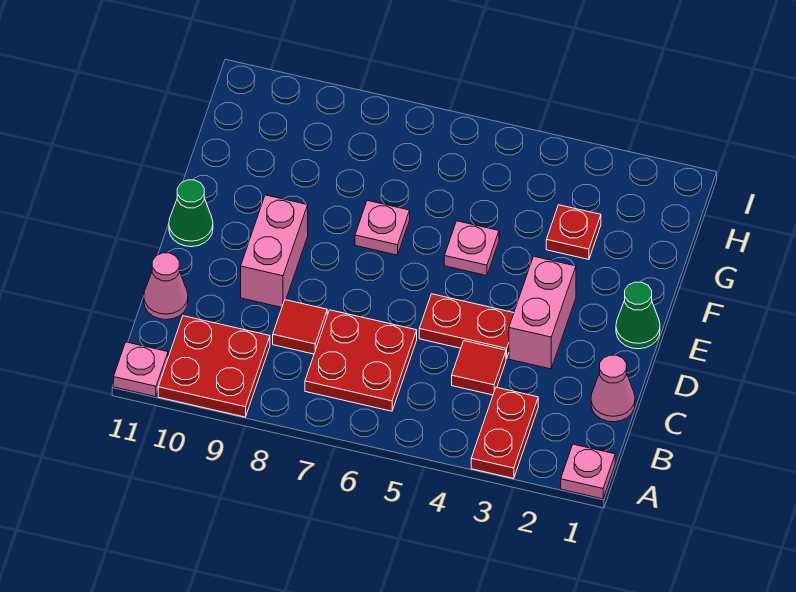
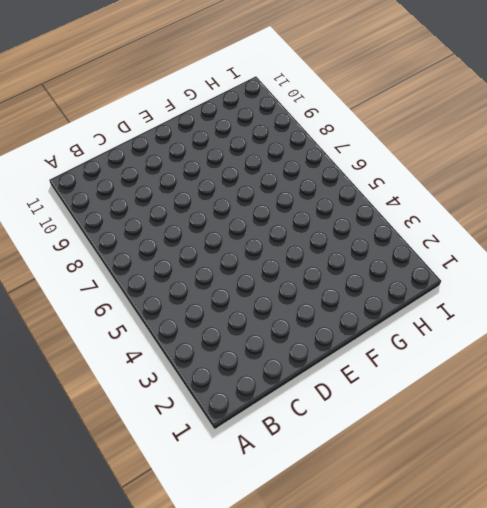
none -> pink 1x1 plate [561,444,615,499]
none -> red 1x2 plate [471,387,538,478]
none -> red 2x2 plate [158,316,270,417]

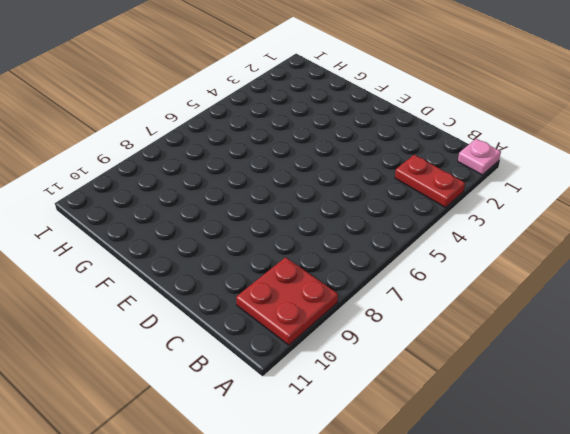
none -> pink 1x1 plate [114,342,168,397]
none -> red 2x2 plate [305,310,417,411]
none -> pink 1x1 cone [591,355,635,422]

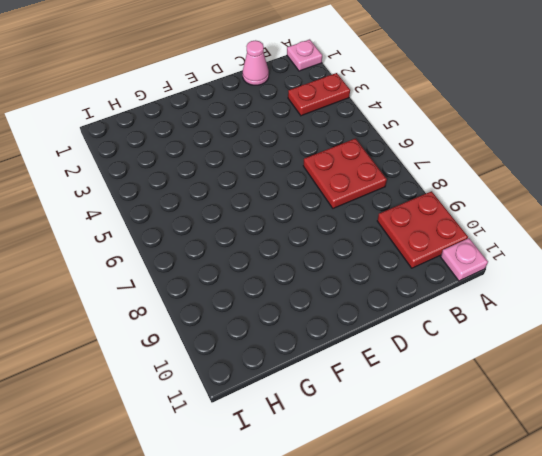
none -> red 1x1 tile [452,341,506,395]
none -> red 1x1 tile [273,300,327,354]
none -> pink 1x1 cone [144,253,188,320]

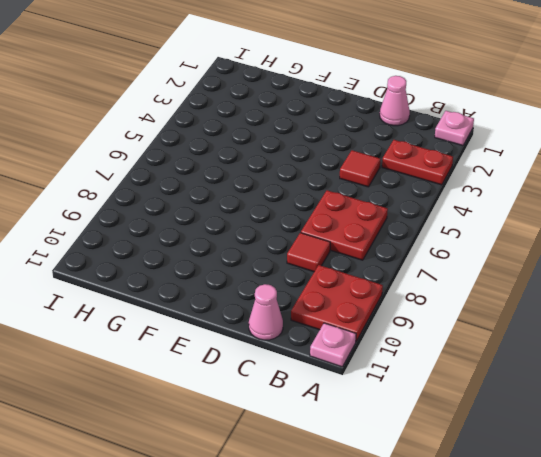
none -> pink 1x2 brick [509,256,576,369]
none -> red 1x2 plate [419,294,514,359]
none -> pink 1x2 brick [241,195,308,307]

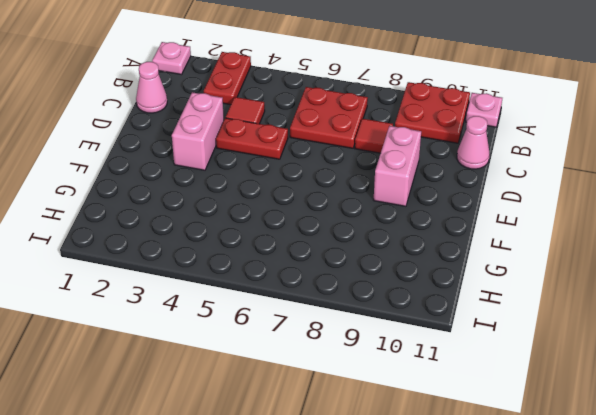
none -> green 1x1 cone [616,282,660,349]
none -> green 1x1 cone [169,180,213,247]
none -> pink 1x1 plate [444,221,499,276]

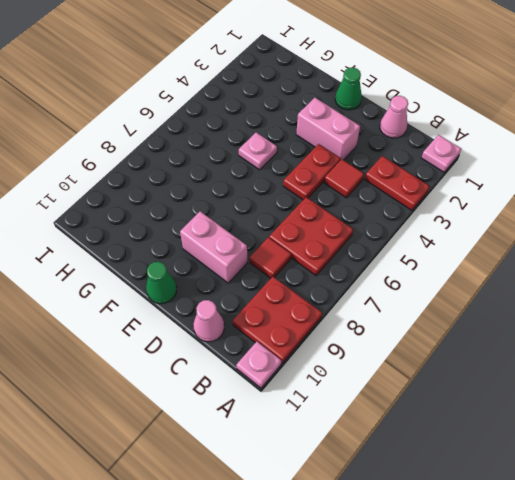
none -> pink 1x1 plate [355,200,410,255]
none -> red 1x1 plate [546,205,601,260]

